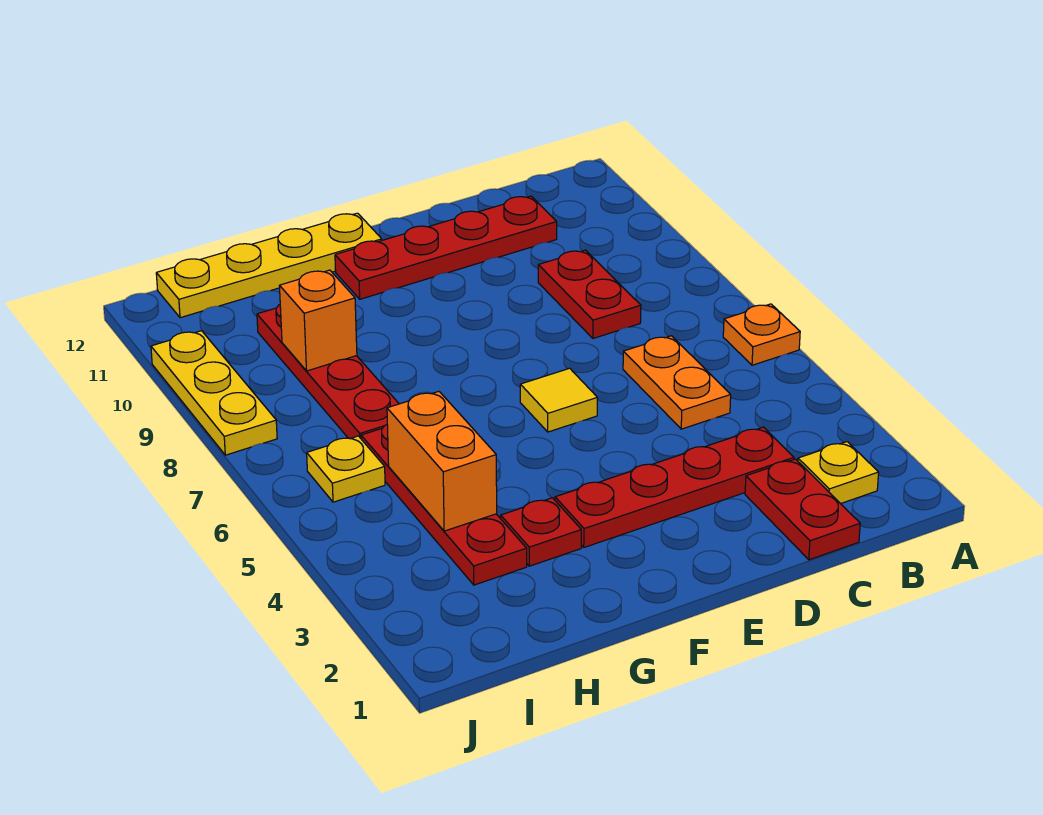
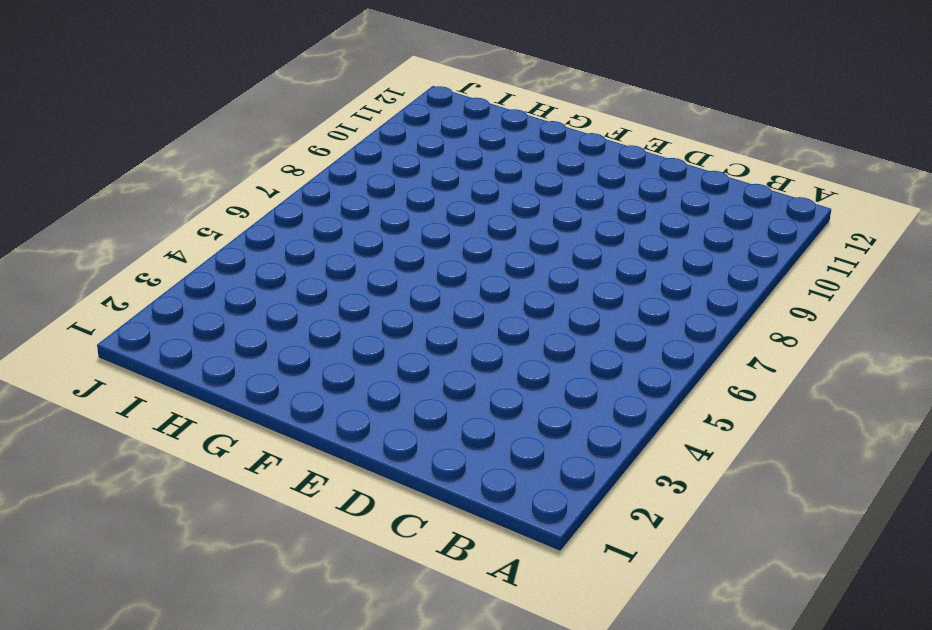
none -> orange 1x1 plate [723,304,800,365]
none -> yellow 1x1 plate [798,442,879,504]
none -> red 1x2 plate [745,459,860,560]

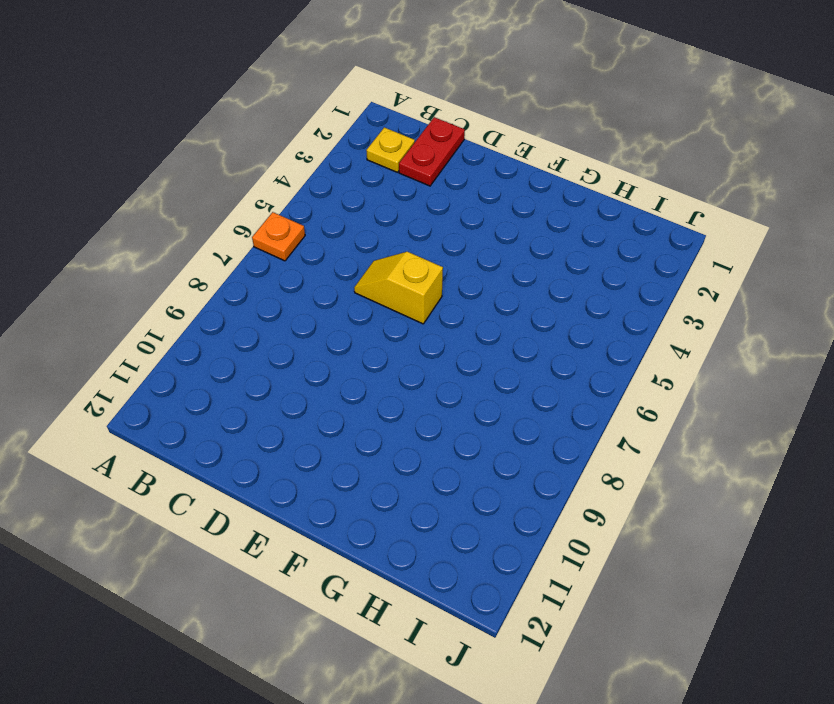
yellow 1x2 slope [354,252,443,324] -> yellow 1x1 tile [520,368,598,432]
none -> red 1x4 plate [555,427,794,547]
none -> orange 1x2 plate [623,336,731,429]
none -> red 1x2 plate [538,250,641,338]

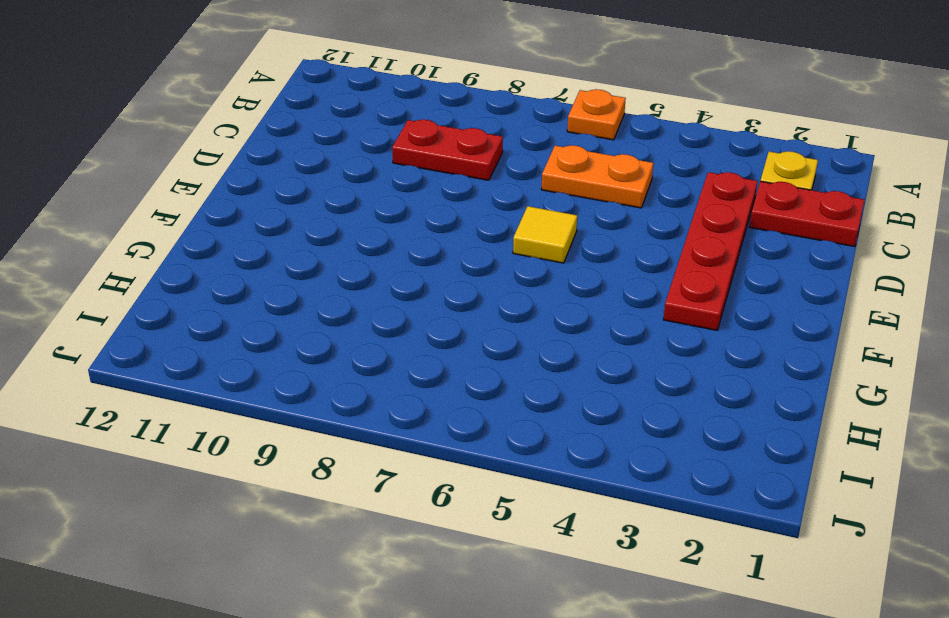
none -> red 1x4 plate [335,196,557,299]
none -> yellow 1x4 plate [156,213,382,318]
none -> red 1x1 plate [501,498,581,566]

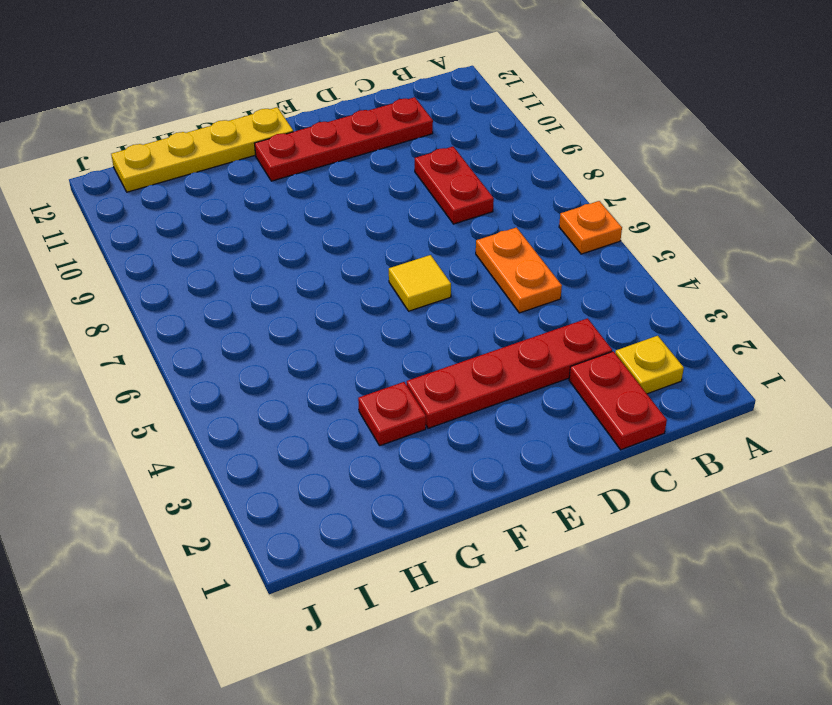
none -> red 1x4 plate [361,425,527,585]
none -> red 1x4 plate [257,305,399,439]
none -> yellow 1x1 plate [307,436,385,502]

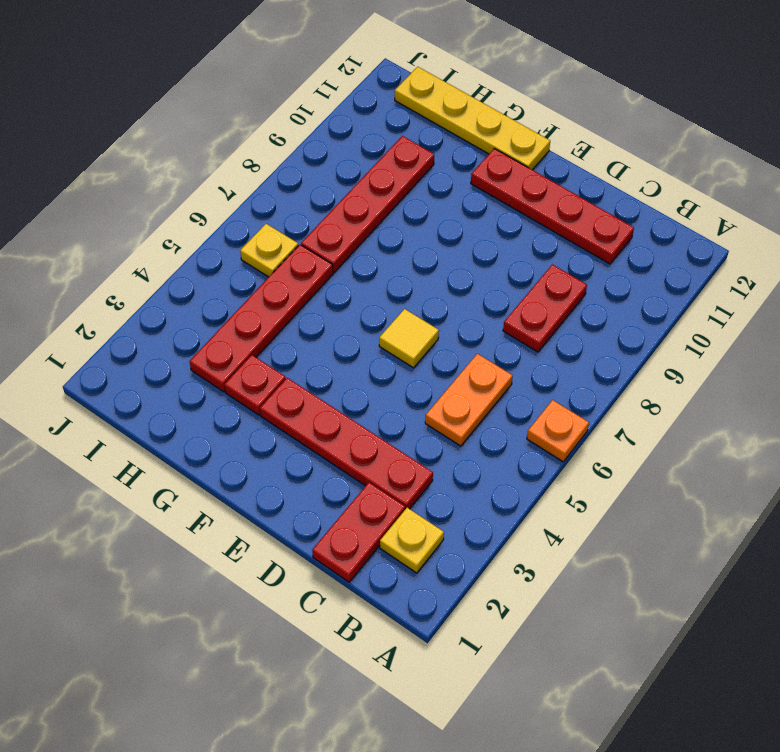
none -> yellow 1x3 plate [151,331,277,455]
none -> orange 1x2 brick [387,392,497,531]
none -> orange 1x1 brick [280,270,357,371]

